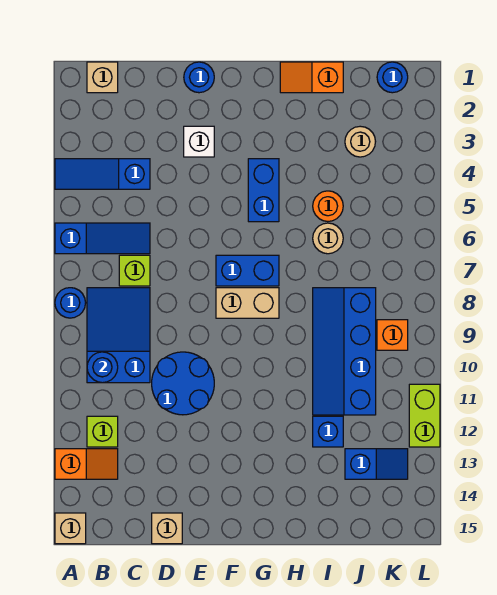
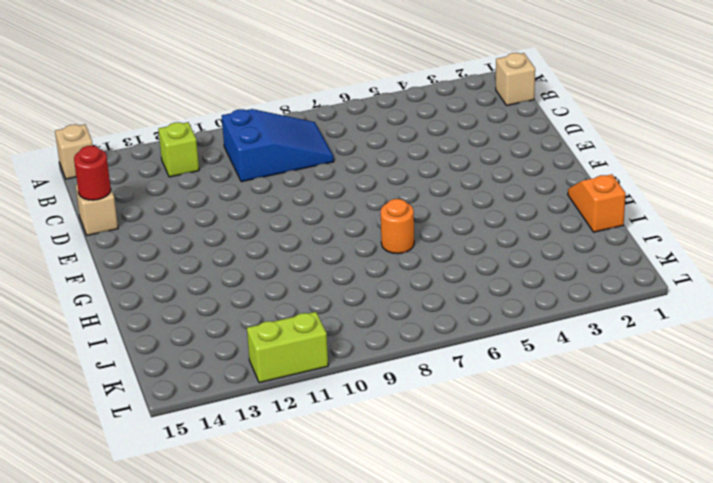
red 1x1 round brick [74,146,111,200] -> none
orange 1x1 round brick [381,199,414,254] -> orange 1x1 round brick moved to [313,191,343,221]
none -> blue 1x3 slope [55,159,150,189]
none -> blue 1x3 slope [55,223,150,254]
none -> blue 1x1 round brick [55,288,86,318]

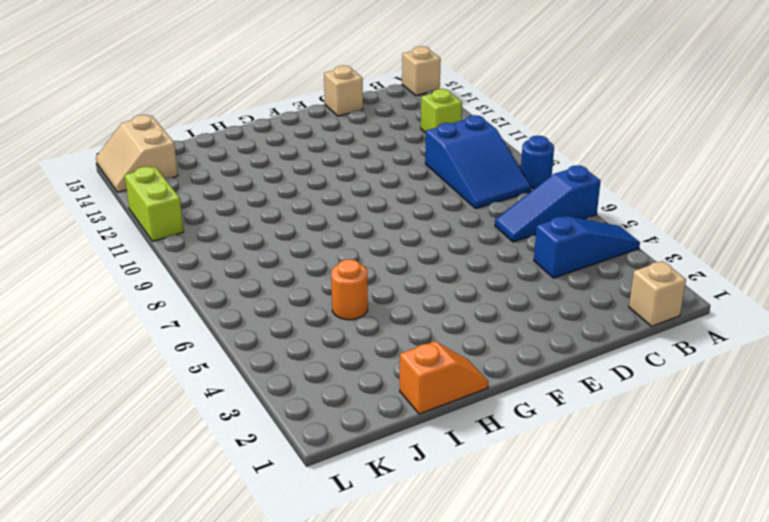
tan 2x2 slope [96,115,178,192] -> none
none -> orange 1x2 slope [55,449,118,479]
none -> lime 1x1 brick [119,255,150,286]
none -> blue 2x2 round brick [152,352,214,415]

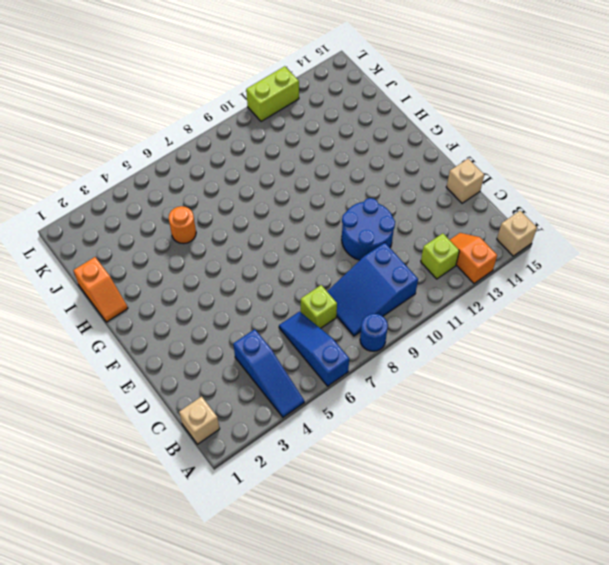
none -> blue 1x1 round brick [184,62,214,93]
none -> white 1x1 brick [184,126,214,157]
none -> blue 1x2 brick [216,255,279,286]

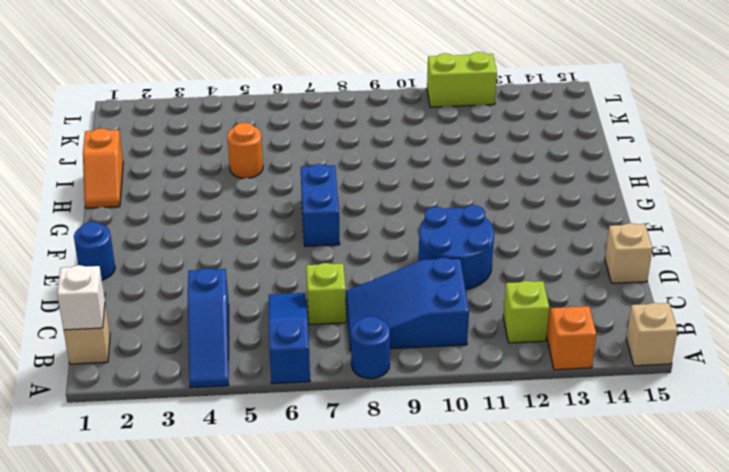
white 1x1 brick [57,265,105,330] -> white 1x1 brick moved to [184,126,214,157]
none -> tan 1x2 brick [216,288,279,318]
none -> blue 1x2 brick [248,159,279,222]
none -> tan 1x1 round brick [313,223,343,254]

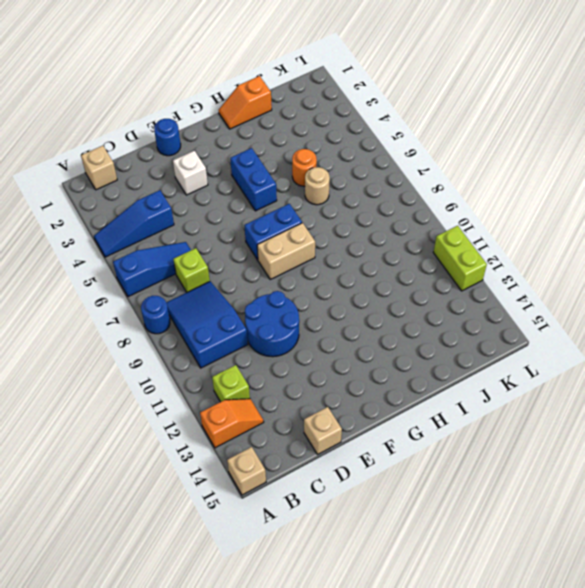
none -> blue 2x4 slope [313,288,376,415]
none -> blue 1x1 brick [313,416,343,447]
none -> tan 1x1 round brick [345,126,376,157]

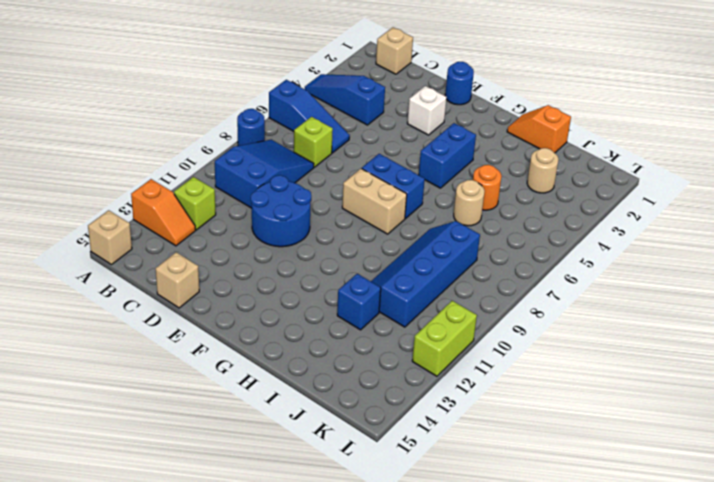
none -> blue 1x2 slope [345,449,408,479]
none -> blue 1x1 round brick [377,62,408,93]
none -> orange 1x1 brick [377,320,408,350]

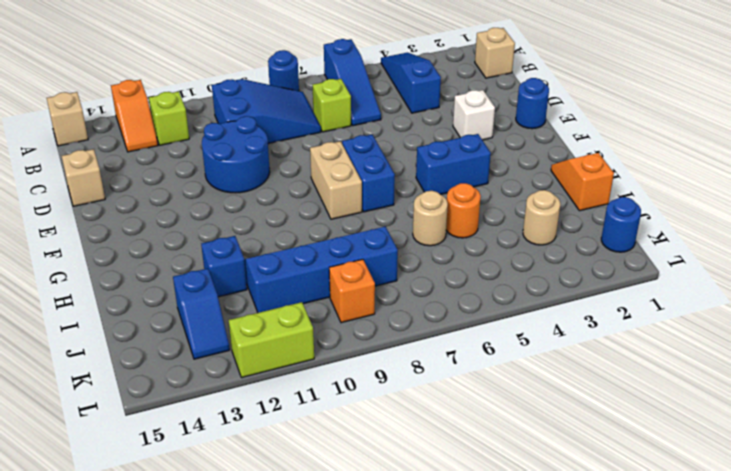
none -> blue 1x1 round brick [87,352,118,383]

